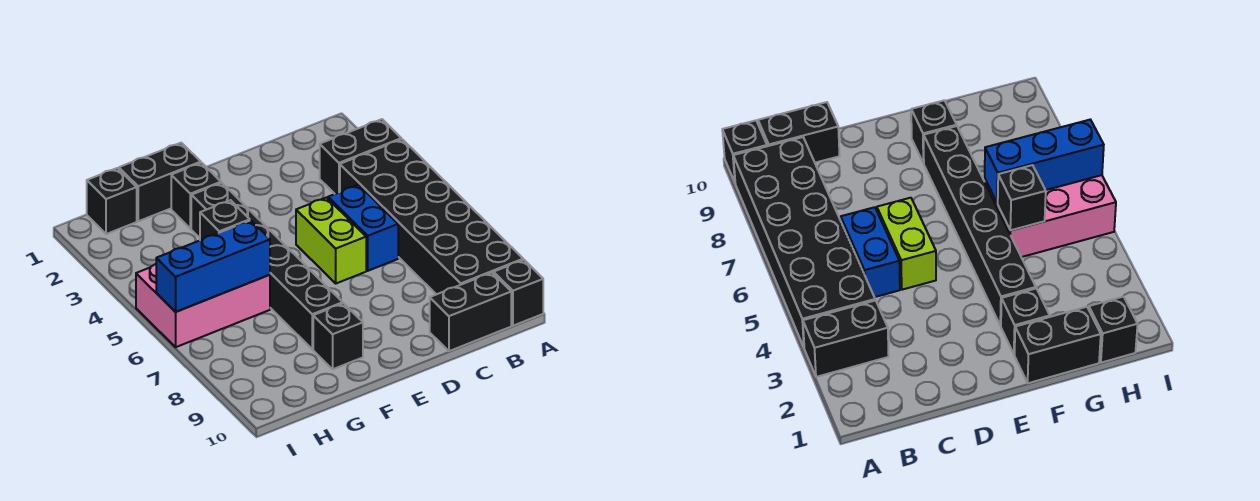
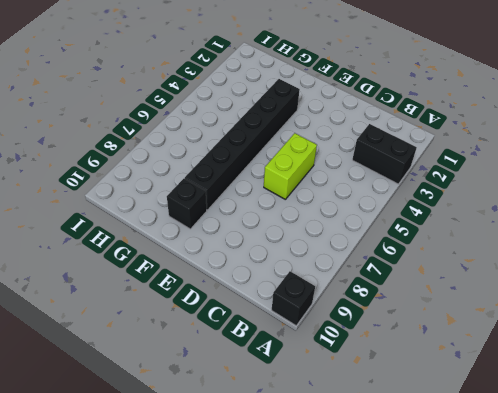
none -> black 2x6 brick [340,139,523,294]
none -> black 1x2 brick [430,273,511,351]
none -> blue 1x2 brick [328,185,398,271]

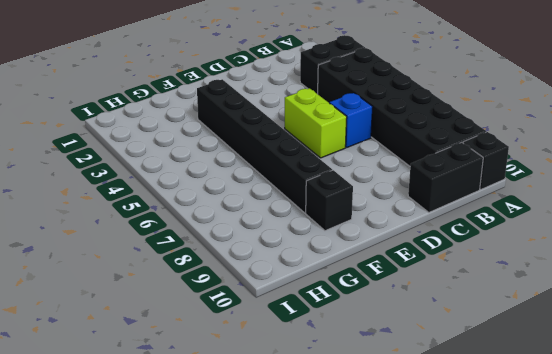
blue 1x1 brick [330,93,373,147] -> blue 1x2 brick [328,185,398,271]
none -> black 1x2 brick [119,143,201,221]
none -> black 1x1 brick [171,163,221,229]
none -> pink 2x3 brick [136,264,270,347]

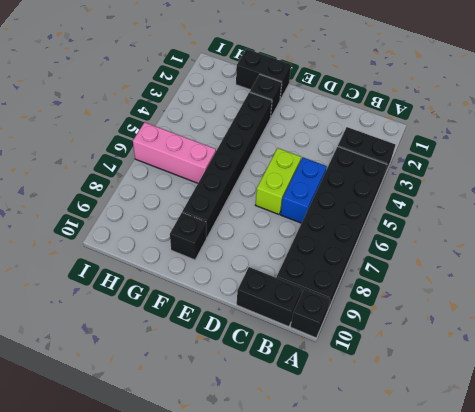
pink 1x3 brick [133,122,216,183] -> pink 2x3 brick [136,264,270,347]
none -> black 1x1 brick [87,168,137,234]
none -> black 1x1 brick [200,200,250,240]
none -> blue 1x3 brick [156,220,270,312]

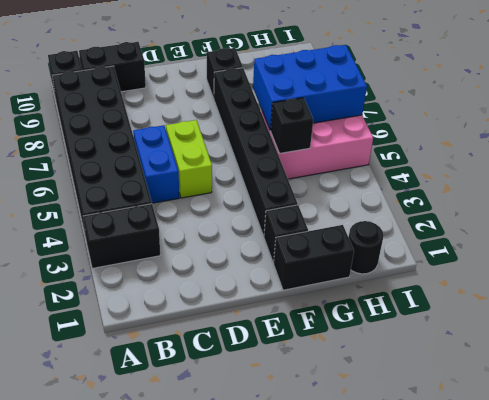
blue 2x3 brick [253,45,367,130] -> blue 1x3 brick [156,220,270,312]
black 1x1 round brick [348,221,384,274] -> black 1x1 brick [87,168,137,234]

